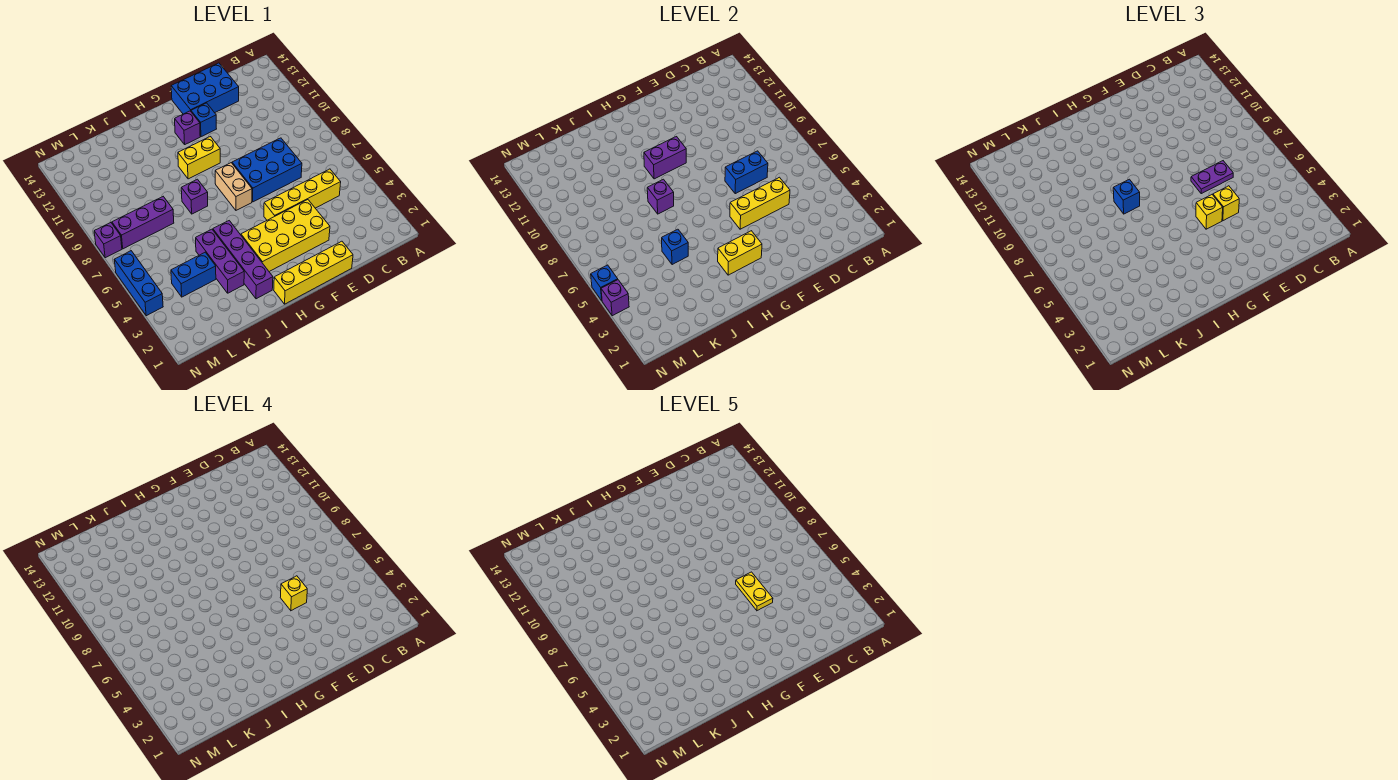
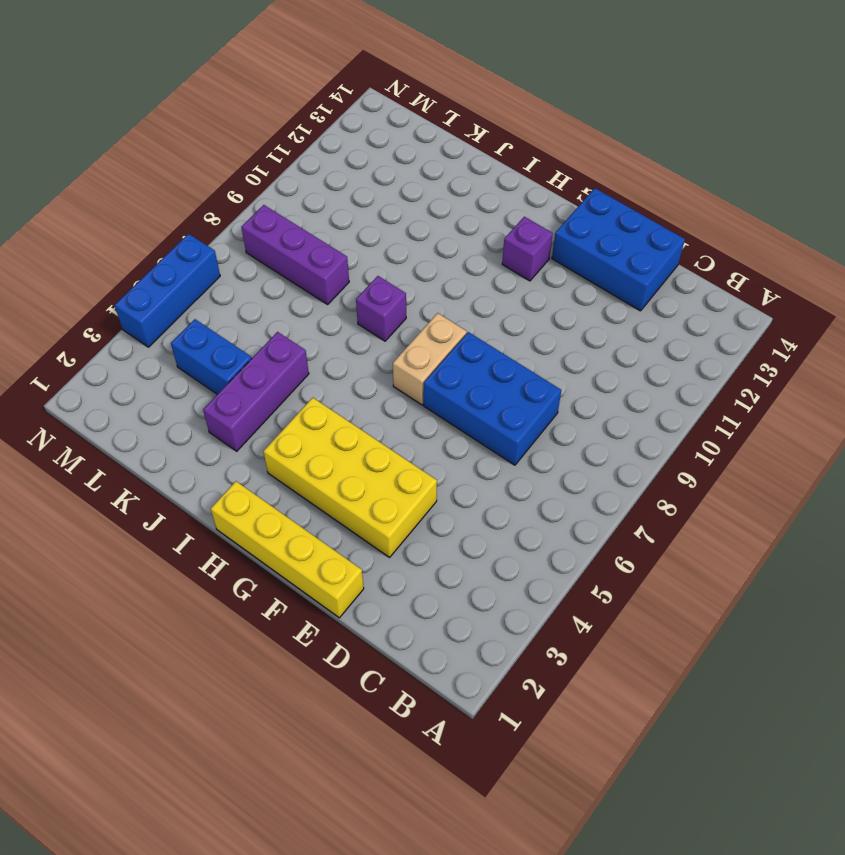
none -> yellow 1x4 brick [264,169,341,220]
none -> blue 1x1 brick [191,103,216,137]
none -> yellow 1x2 brick [178,137,220,179]
none -> purple 1x4 brick [213,221,273,299]

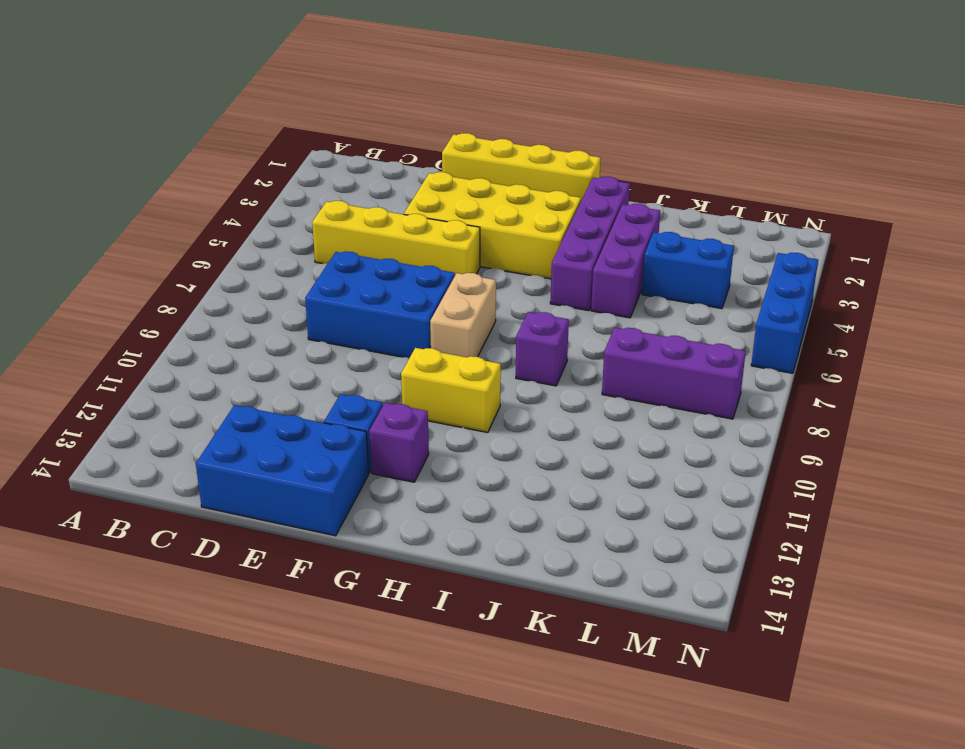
none -> purple 1x1 brick [94,223,122,258]
none -> yellow 1x3 brick [730,177,790,229]
none -> blue 1x2 brick [725,151,768,194]
none -> yellow 1x2 brick [718,231,762,275]

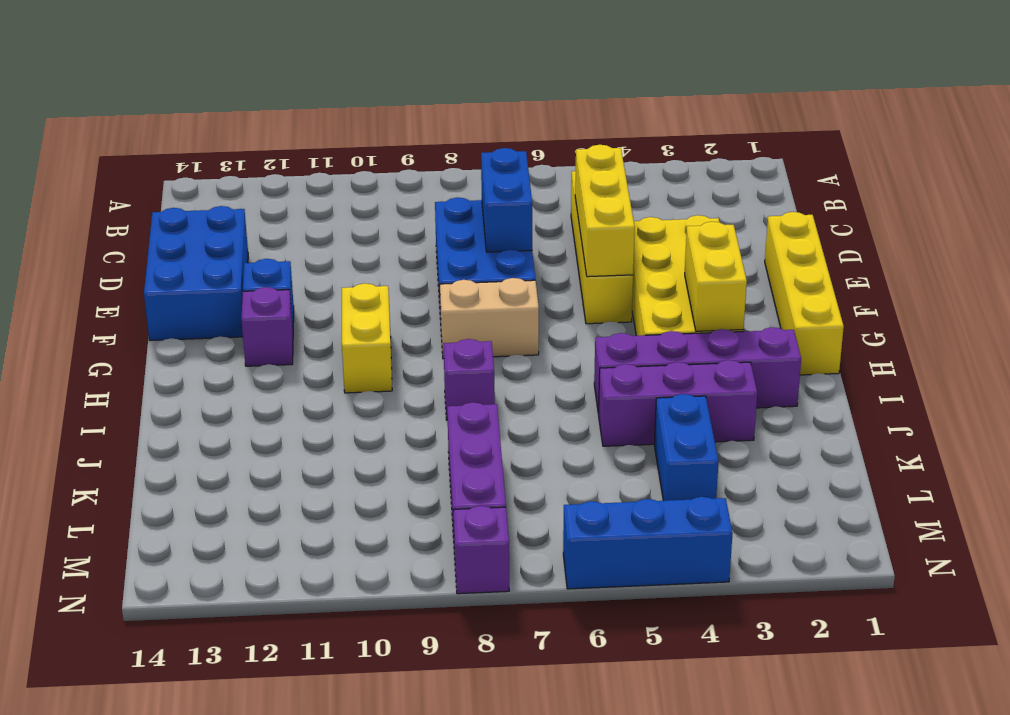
none -> purple 1x2 brick [644,137,686,179]
none -> purple 1x1 brick [647,179,674,214]
none -> blue 1x1 brick [662,229,688,265]
none -> purple 1x1 brick [601,280,629,316]

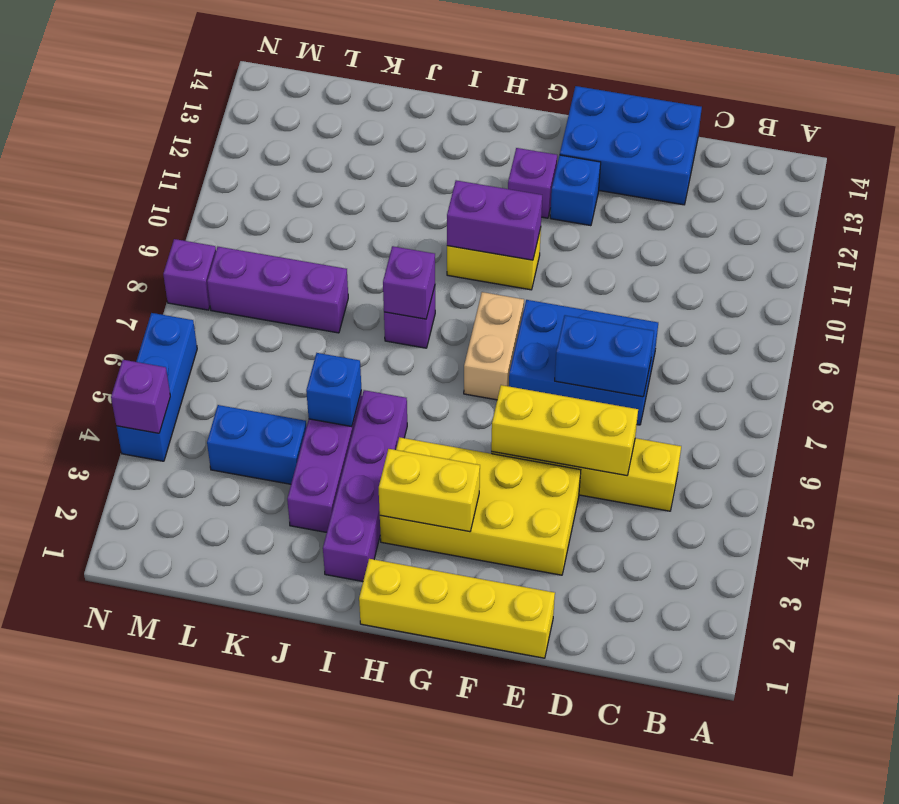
none -> blue 1x1 brick [591,265,618,301]
none -> purple 1x2 plate [1191,161,1233,194]
none -> yellow 1x1 brick [1213,186,1239,221]
none -> yellow 1x1 brick [1196,195,1223,229]

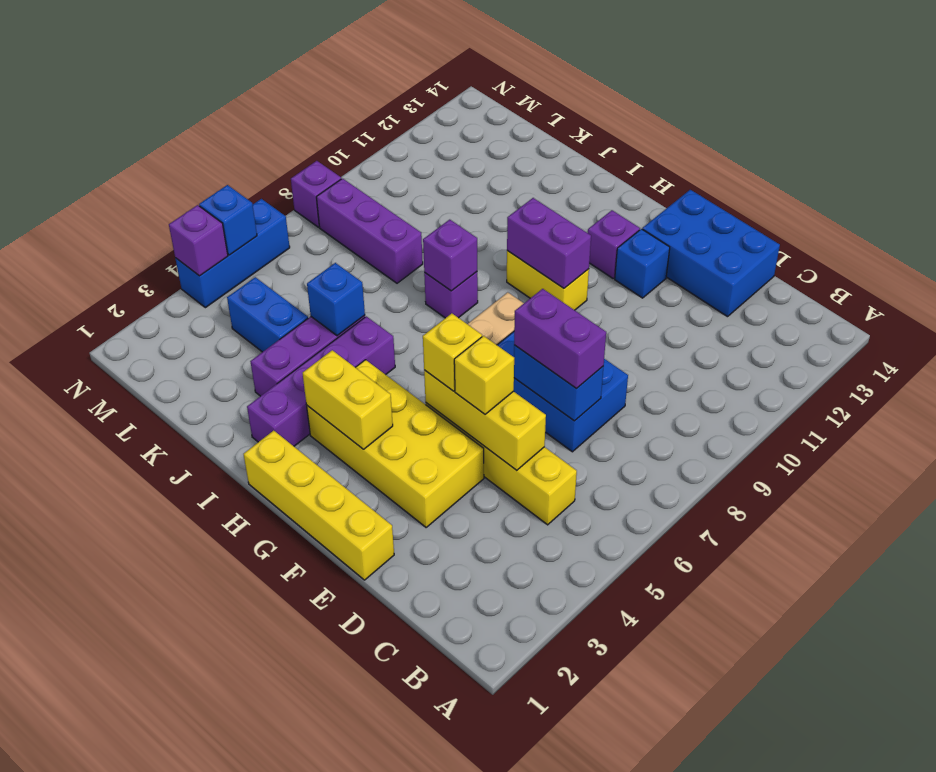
purple 1x2 brick [514,289,606,388] -> purple 1x2 plate [1191,161,1233,194]
none -> blue 1x1 brick [1113,179,1140,214]
none -> yellow 1x1 brick [280,576,307,611]
none -> yellow 1x2 plate [736,572,773,611]

